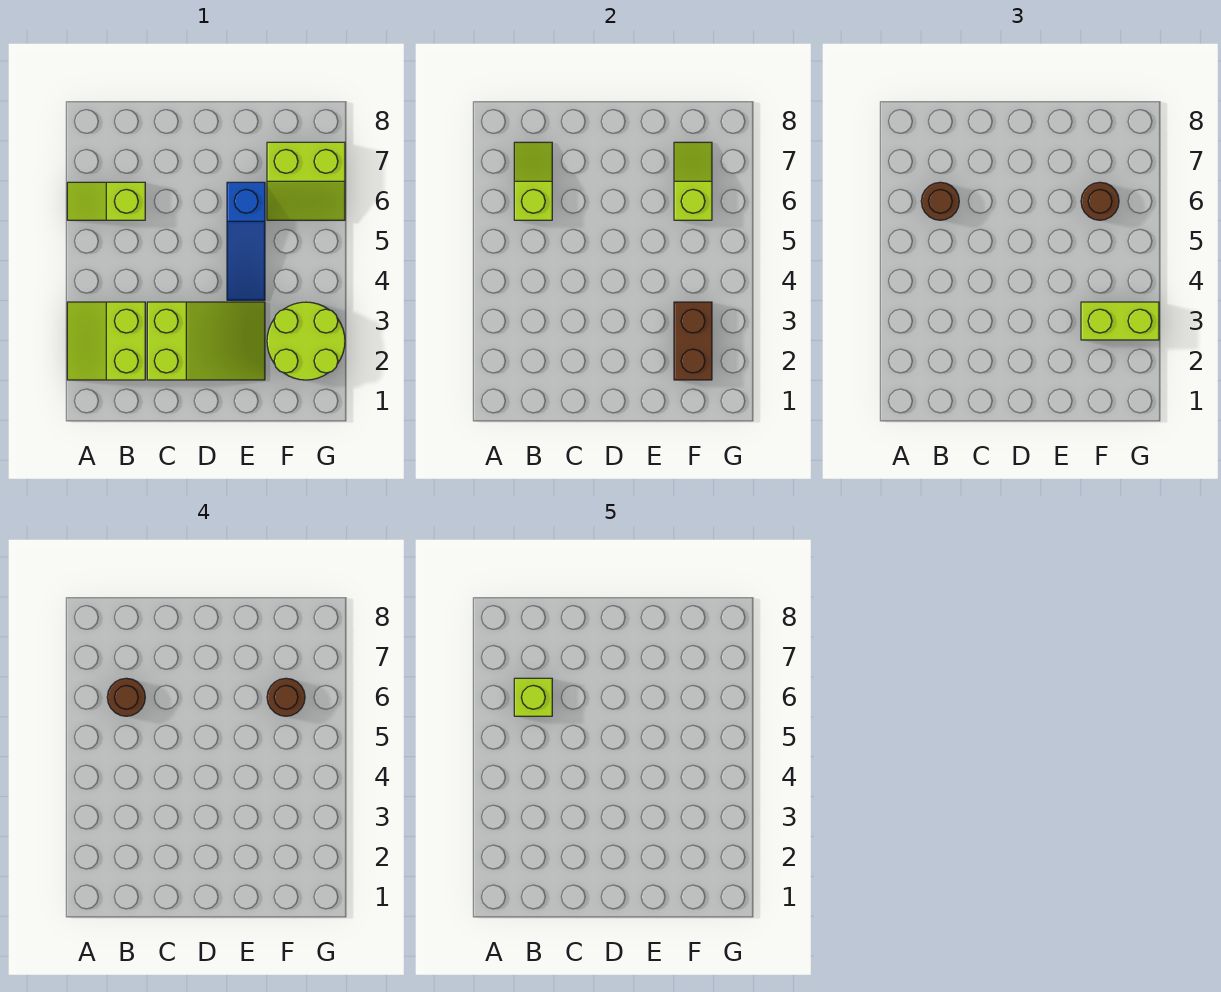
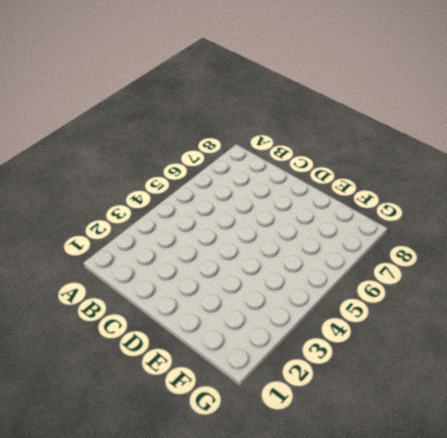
none -> lime 2x2 slope [67,302,145,380]
none -> lime 1x2 slope [67,182,145,220]
none -> lime 2x3 slope [147,302,265,380]

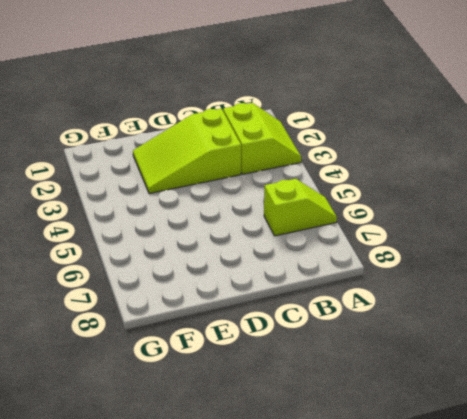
none -> blue 1x3 slope [227,182,265,300]
none -> lime 2x2 round brick [267,302,345,380]
none -> lime 2x2 slope [267,142,345,220]

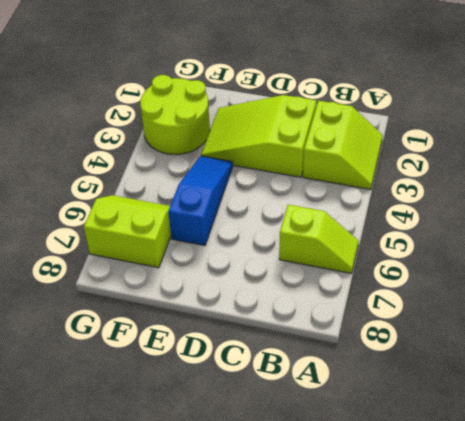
none -> lime 1x2 slope [514,142,552,220]
none -> brown 1x2 brick [674,302,712,380]
none -> lime 1x2 slope [674,142,712,220]

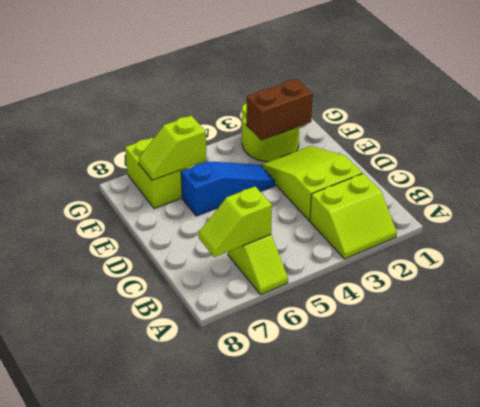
none -> brown 1x1 round brick [921,182,959,220]
none -> lime 1x2 brick [1081,302,1159,340]
none -> brown 1x1 round brick [1081,182,1119,220]

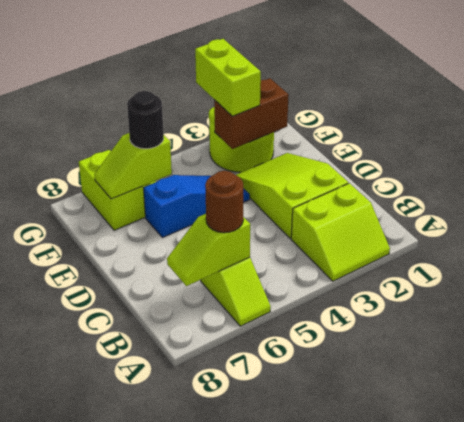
black 1x1 round brick [127,91,164,149] -> brown 1x1 round brick [1081,182,1119,220]
none -> brown 1x1 round brick [107,678,145,716]
none -> brown 1x1 round brick [267,678,305,716]
none -> lime 1x1 brick [514,678,552,716]

